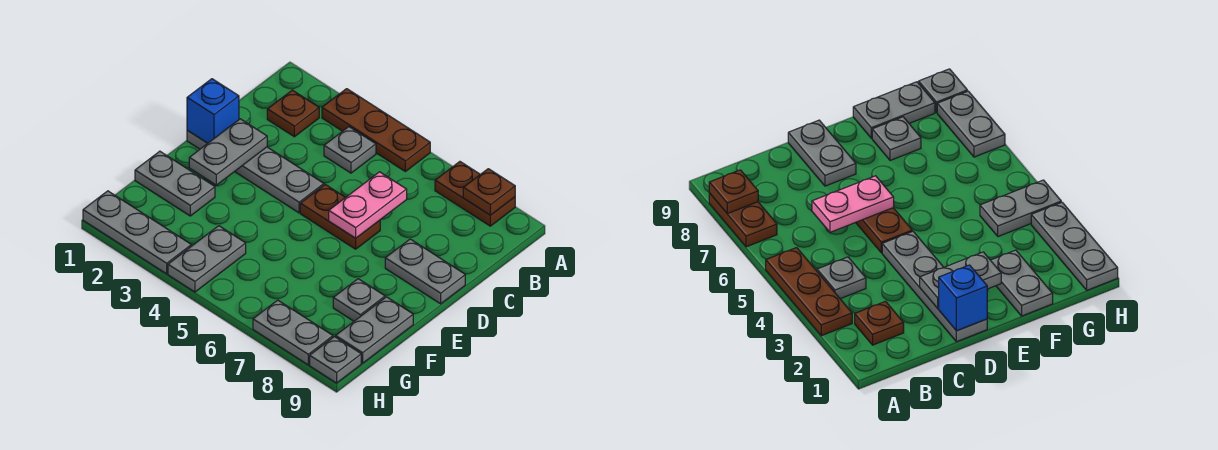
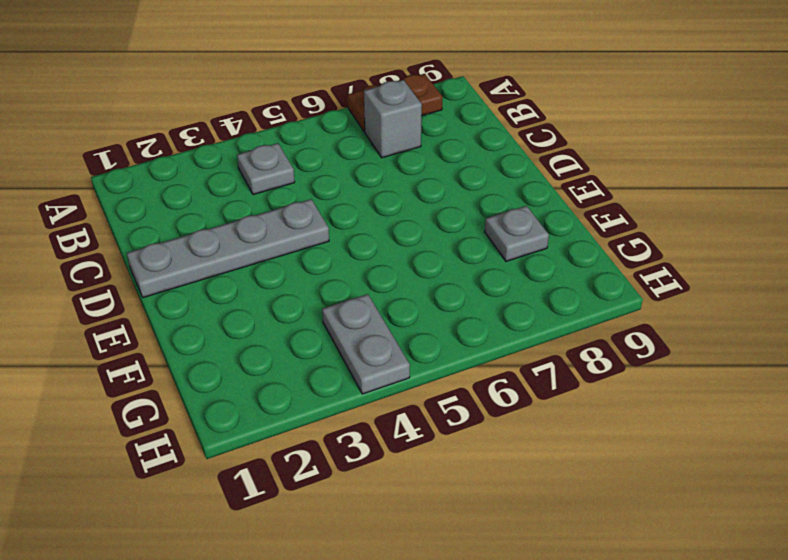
grey 1x1 brick [364,80,422,158] -> none
none -> brown 1x3 plate [322,89,430,171]
none -> brown 1x1 plate [267,90,319,137]
none -> brown 1x2 plate [300,185,380,249]

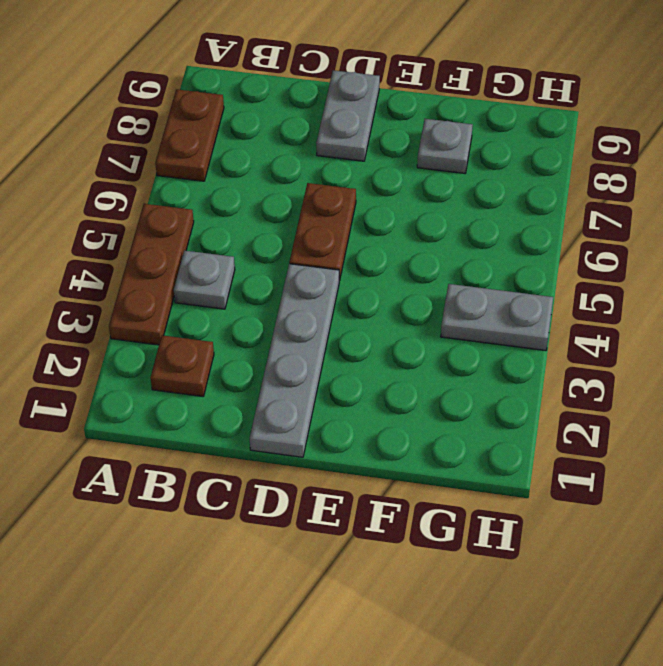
none -> grey 1x2 plate [135,151,215,216]
none -> grey 1x2 plate [336,297,413,363]
none -> grey 1x3 plate [83,191,191,274]

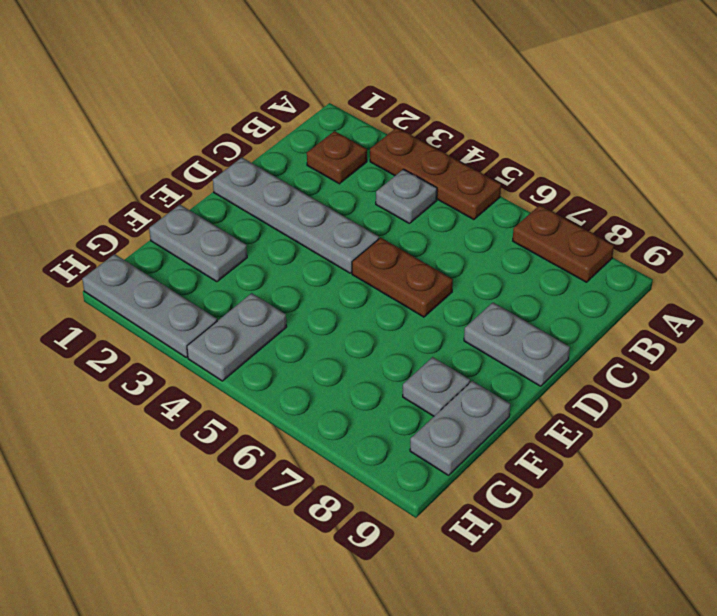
none -> grey 1x2 plate [253,300,333,365]
none -> grey 1x1 plate [310,337,361,383]
none -> brown 1x1 plate [463,169,515,215]

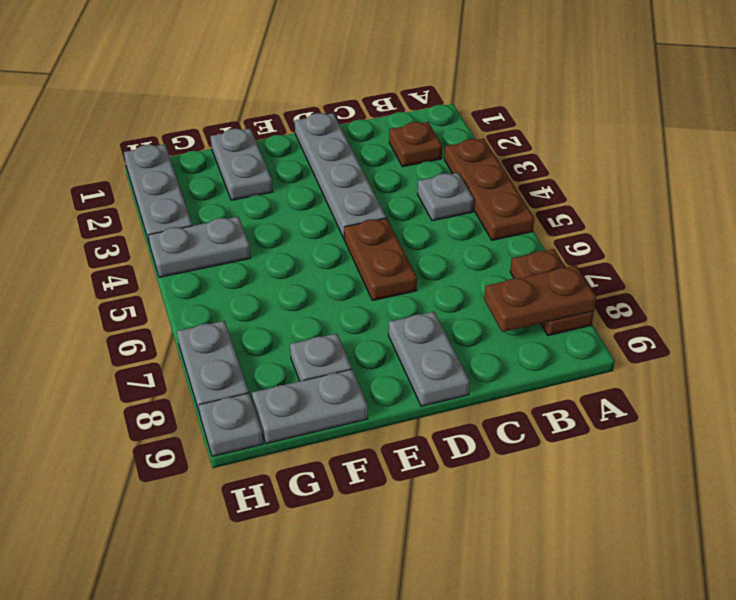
brown 1x2 plate [484,266,596,332] -> brown 1x1 plate [463,169,515,215]
none -> pink 1x2 plate [329,172,407,238]
none -> blue 1x1 brick [187,79,239,143]
none -> grey 1x2 plate [189,119,267,185]

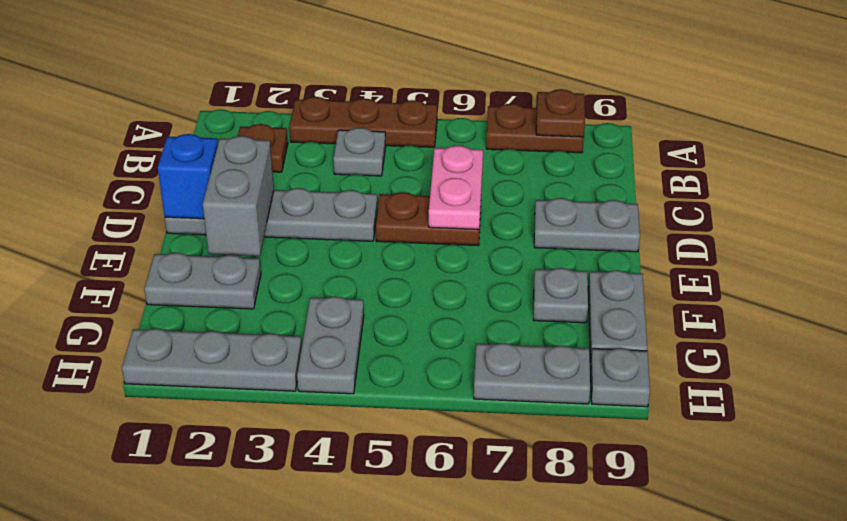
grey 1x2 brick [203,136,274,256] -> grey 1x2 plate [189,119,267,185]

